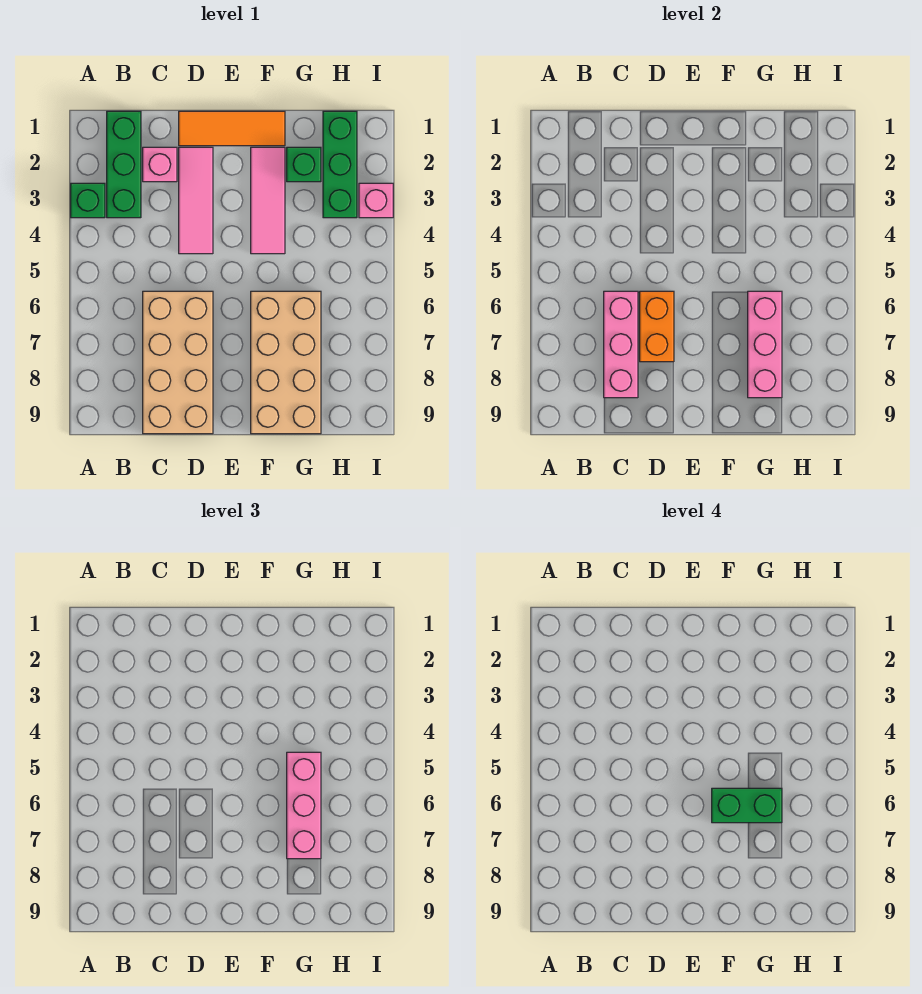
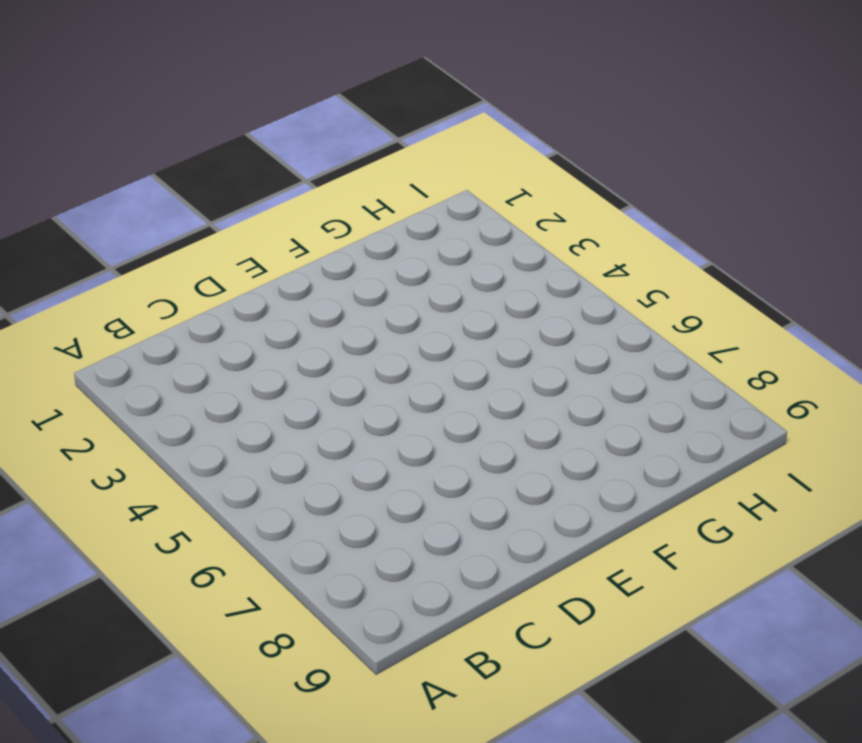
none -> green 1x1 brick [71,183,105,218]
none -> green 1x3 brick [107,111,141,218]
none -> pink 1x1 brick [143,147,177,182]

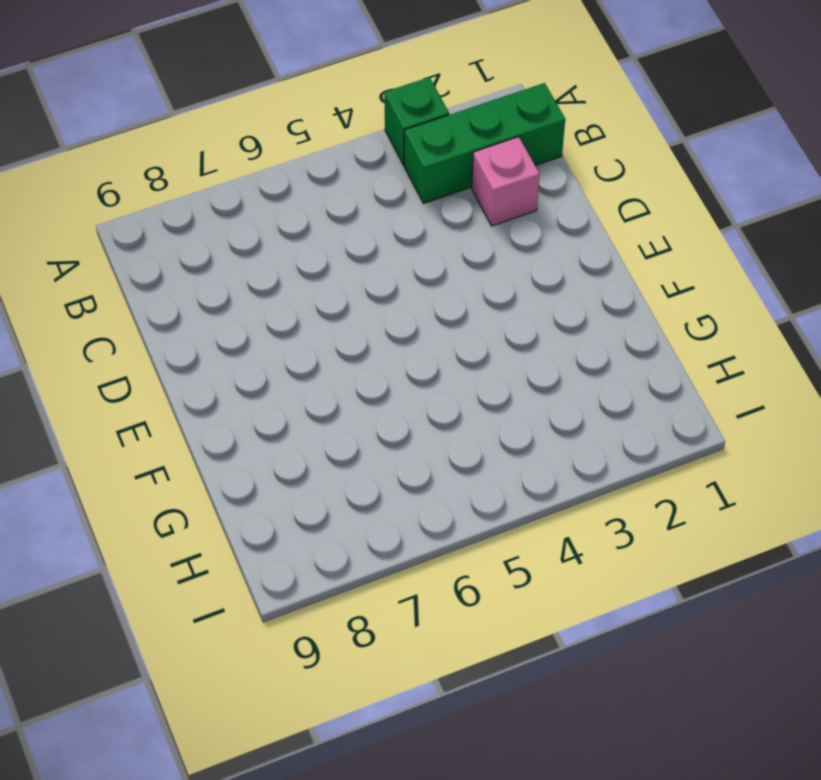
none -> tan 2x4 brick [143,291,213,434]
none -> orange 1x3 tile [179,111,285,146]
none -> pink 1x3 tile [179,147,213,254]

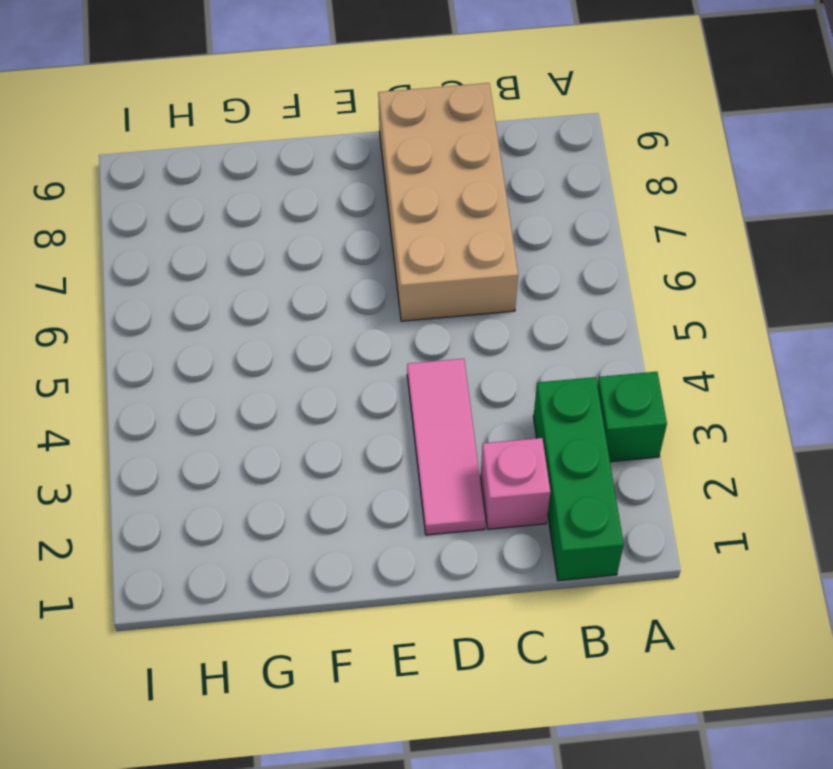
none -> orange 1x3 tile [179,111,285,146]
none -> pink 1x3 tile [251,147,285,254]
none -> tan 2x4 brick [251,291,321,434]

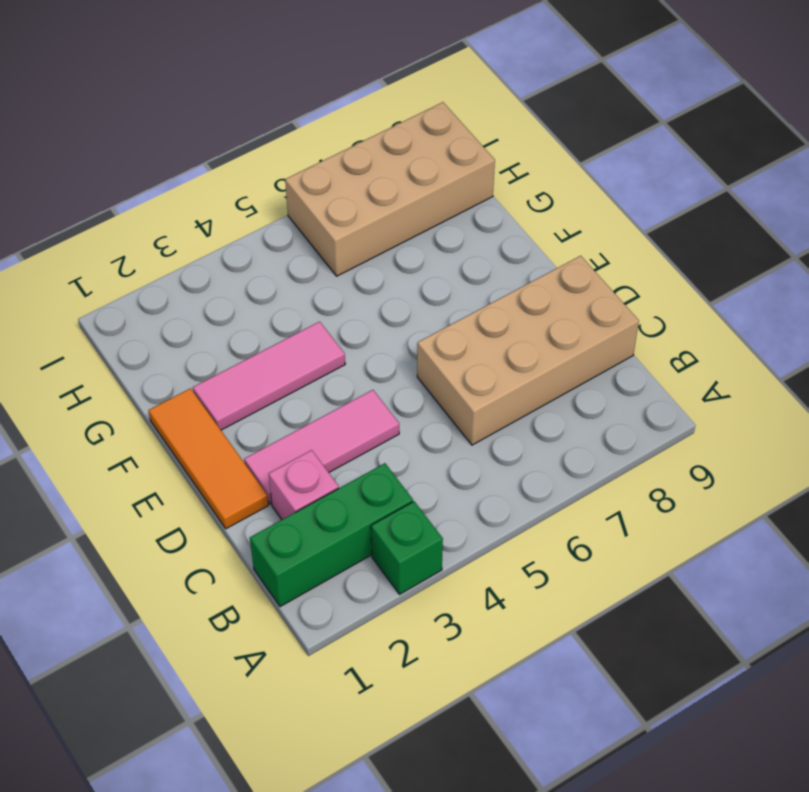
tan 2x4 brick [285,102,495,276] -> tan 2x4 brick moved to [251,291,321,434]
none -> green 1x1 brick [287,147,321,182]
none -> green 1x3 brick [323,111,357,218]
none -> pink 1x1 brick [359,183,393,218]

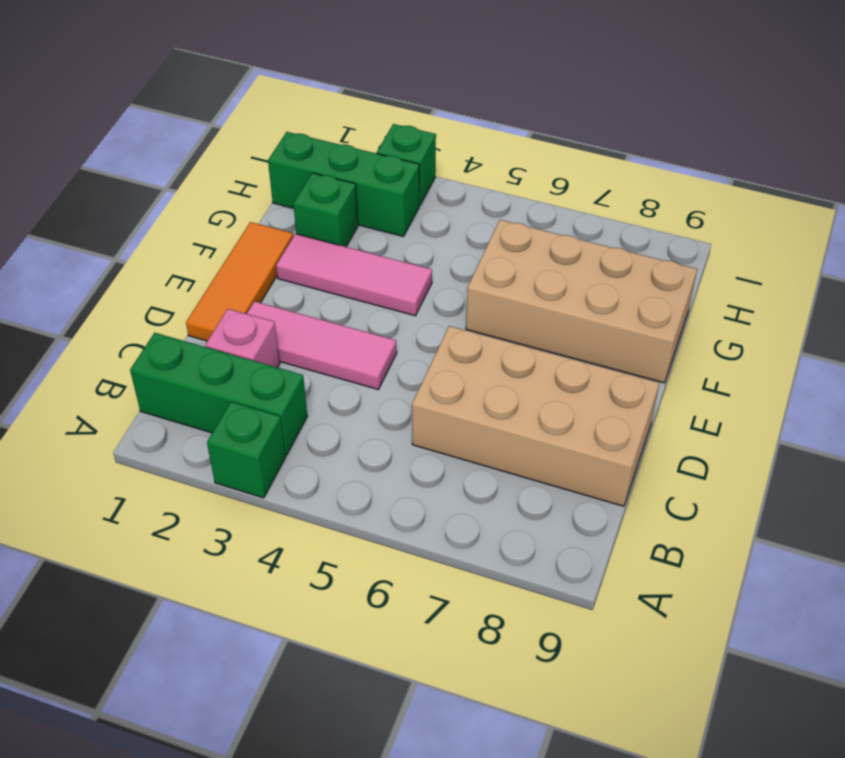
green 1x1 brick [377,124,436,205] -> pink 1x1 brick [359,183,393,218]
none -> pink 1x3 brick [604,291,638,398]
none -> orange 1x2 brick [640,291,674,362]
none -> pink 1x3 brick [748,291,782,398]

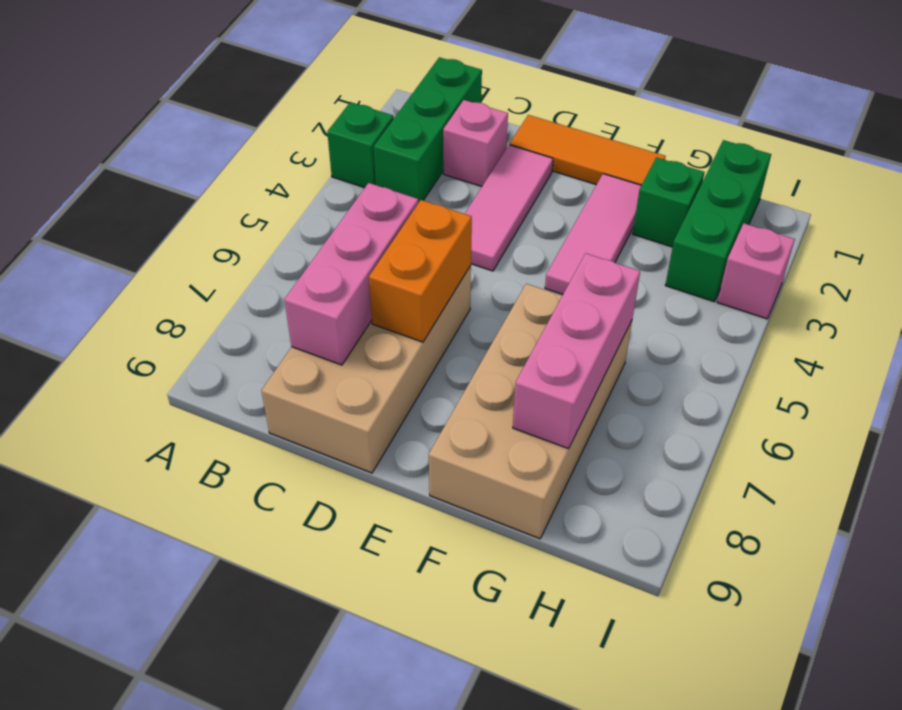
none -> pink 1x3 brick [287,752,321,859]
none -> green 1x2 brick [712,788,782,823]

